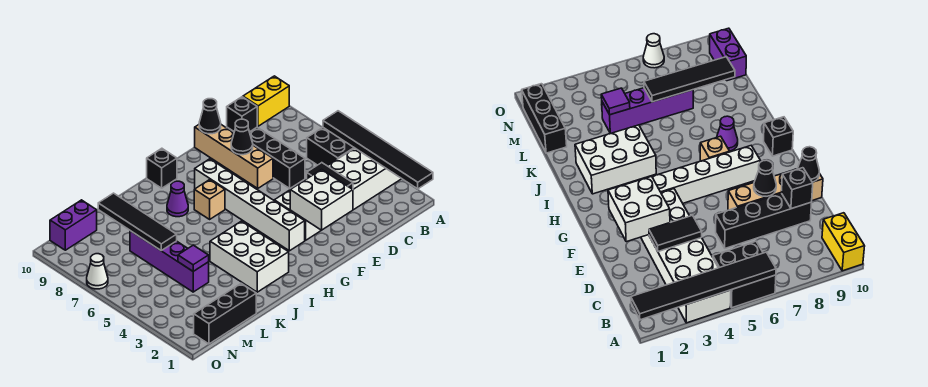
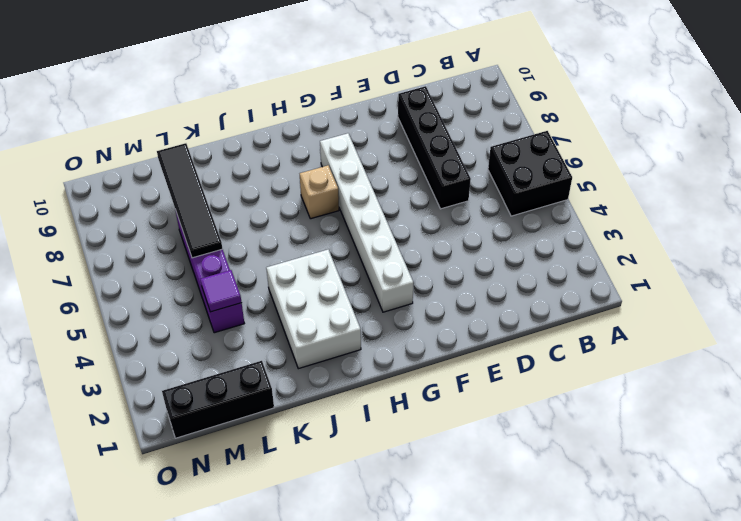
none -> white 2x6 brick [274,148,401,240]
none -> yellow 1x2 brick [243,76,289,126]
none -> tan 1x4 brick [195,125,273,188]

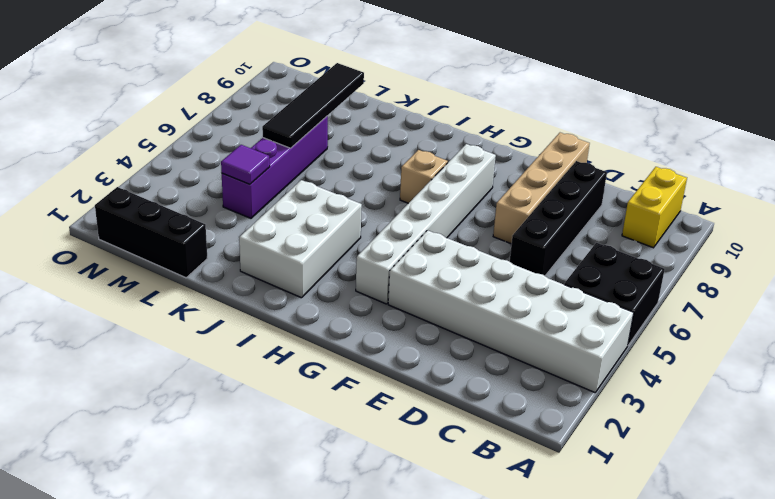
yellow 1x2 brick [622,167,687,248] -> yellow 1x2 brick turned to [243,76,289,126]
none -> black 1x1 brick [147,148,177,188]
none -> purple 1x1 cone [167,181,188,217]
none -> purple 1x2 brick [50,200,97,250]

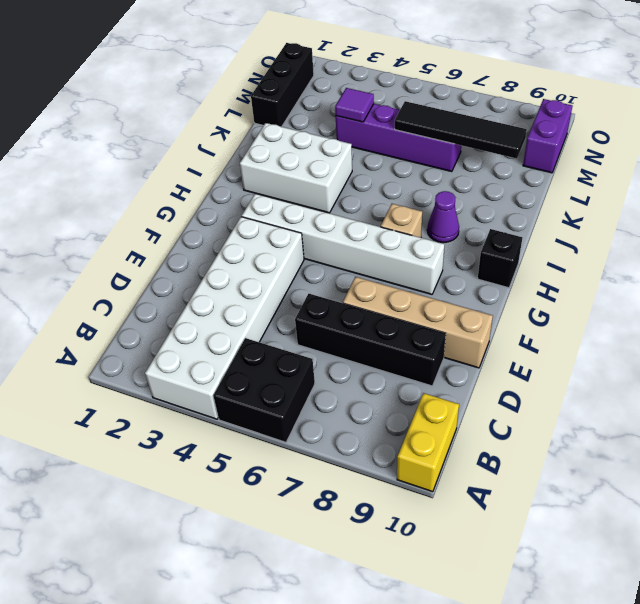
none -> white 1x1 cone [87,254,108,289]
none -> black 1x6 tile [323,111,433,189]
none -> black 1x2 tile [307,163,353,189]

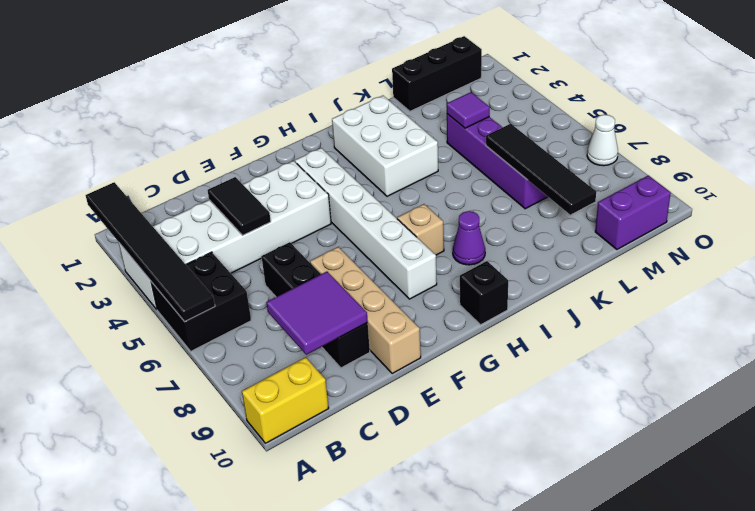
purple 2x2 tile [266,272,368,355] -> black 1x1 brick [227,97,257,132]
none -> white 2x2 brick [290,170,353,230]
none -> black 1x1 cone [231,119,253,155]
none -> black 1x1 cone [199,99,221,134]

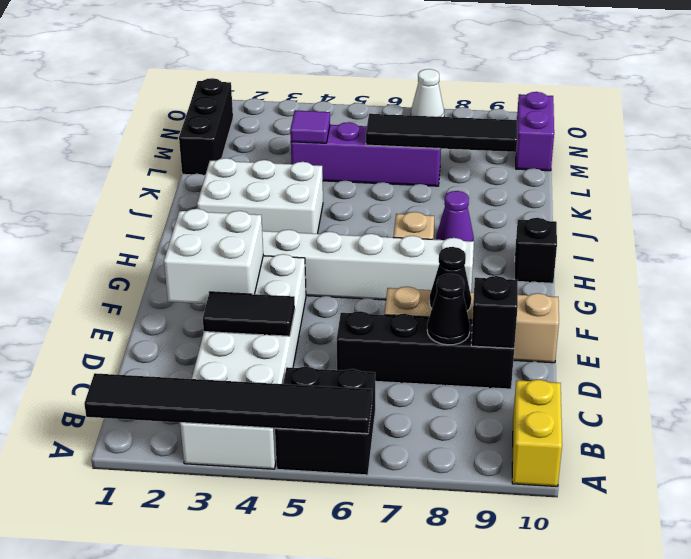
black 1x1 cone [427,274,470,345] -> black 1x1 cone moved to [199,99,221,134]

